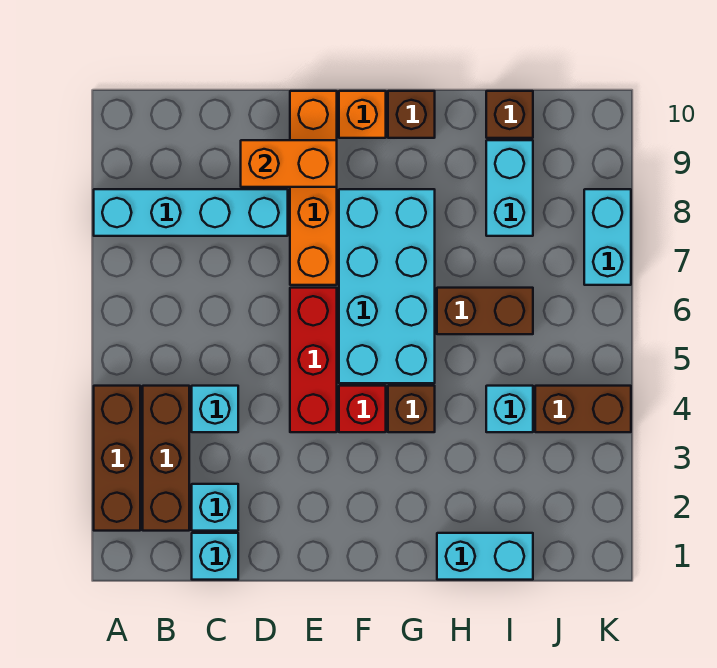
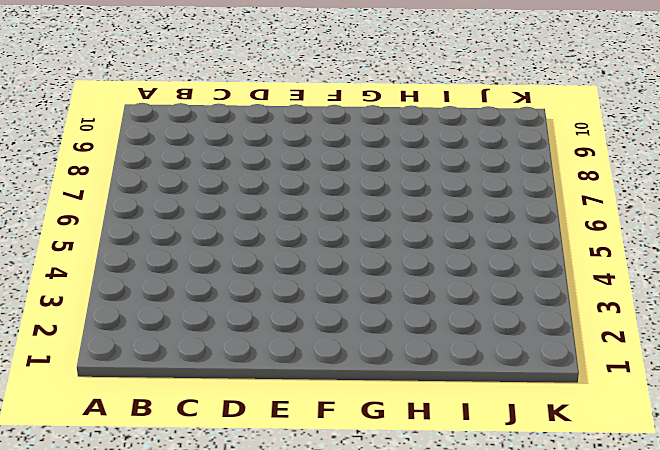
none -> brown 1x3 brick [94,386,140,531]
none -> cyan 1x4 brick [94,189,288,236]
none -> brown 1x3 brick [143,386,189,531]

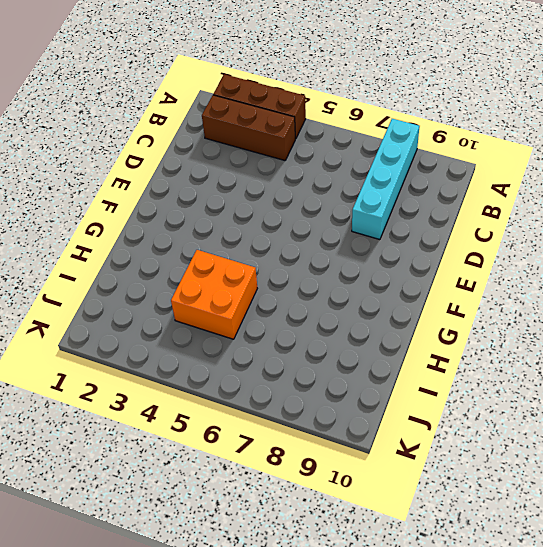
orange 2x2 brick [171,250,257,339] -> cyan 1x1 brick [486,386,533,432]
none -> cyan 1x1 brick [192,533,238,580]
none -> cyan 1x1 brick [192,484,238,531]
none -> cyan 1x1 brick [192,386,238,432]

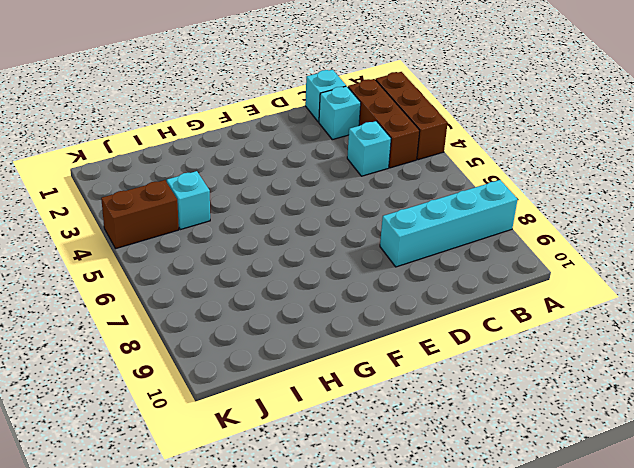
none -> red 1x3 brick [290,288,337,432]
none -> orange 1x4 brick [290,91,337,285]
none -> red 1x1 brick [339,386,386,432]

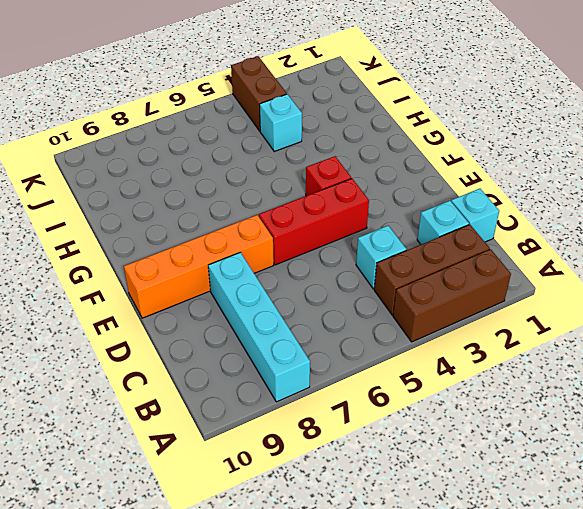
none -> cyan 2x4 brick [339,189,435,383]
none -> orange 1x1 brick [339,91,386,138]
none -> brown 1x1 brick [388,386,435,432]

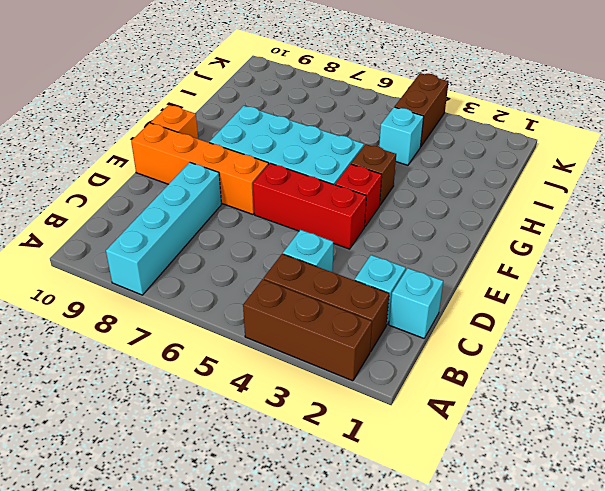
none -> brown 1x1 brick [388,91,435,138]
none -> cyan 1x2 brick [437,533,533,580]
none -> brown 1x2 brick [437,288,533,334]

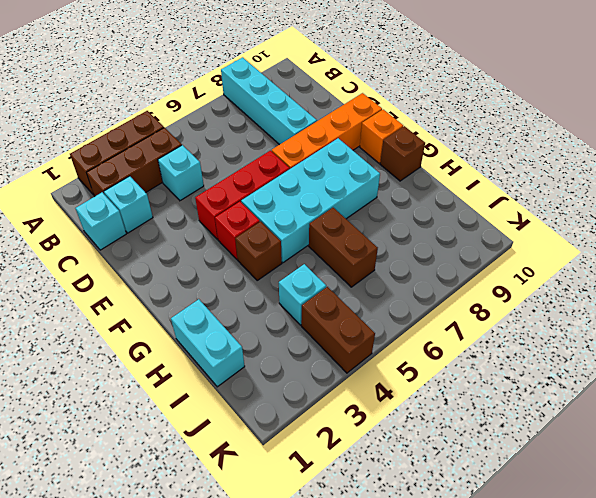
none -> cyan 1x2 brick [486,140,533,236]
none -> brown 1x1 brick [486,91,533,138]
none -> cyan 1x2 brick [584,189,631,285]

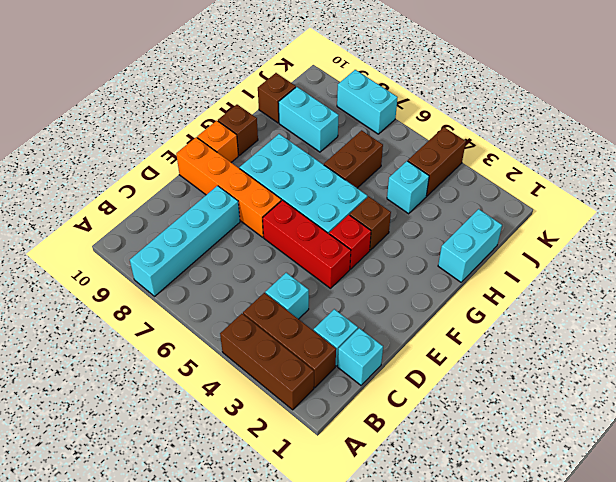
none -> orange 1x2 brick [241,140,337,187]

